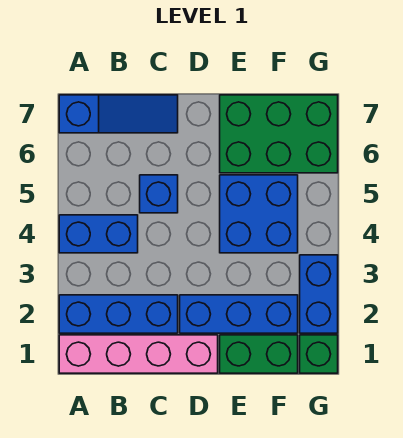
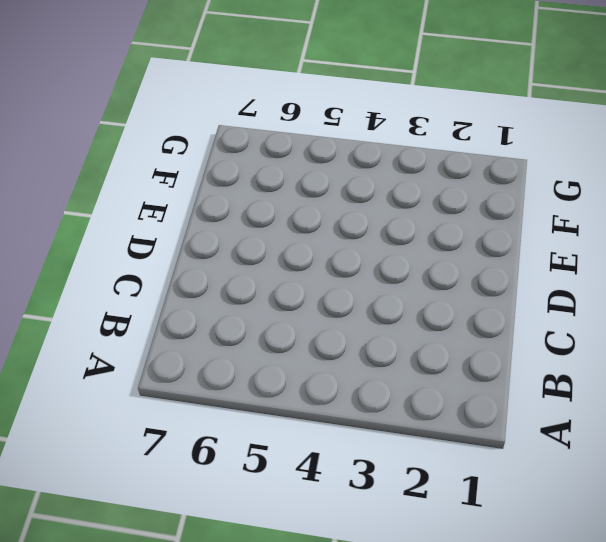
none -> pink 1x4 brick [59,335,218,373]
none -> blue 1x3 brick [59,295,178,333]

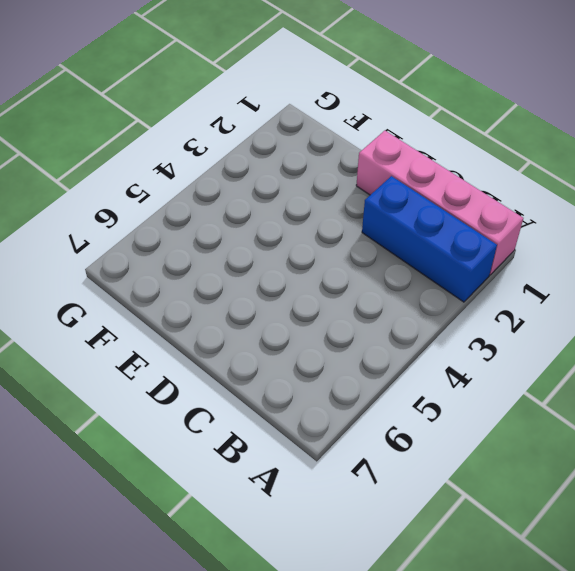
none -> blue 1x2 brick [59,215,138,253]
none -> blue 1x3 slope [59,95,178,133]

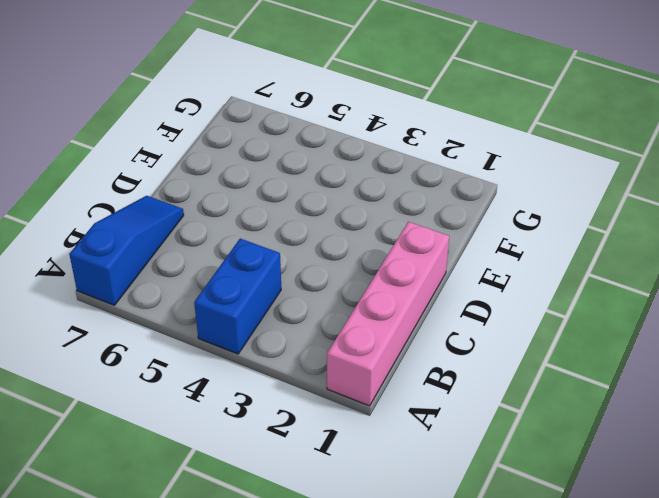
none -> blue 1x3 brick [59,295,178,333]
none -> blue 1x1 brick [140,175,178,213]

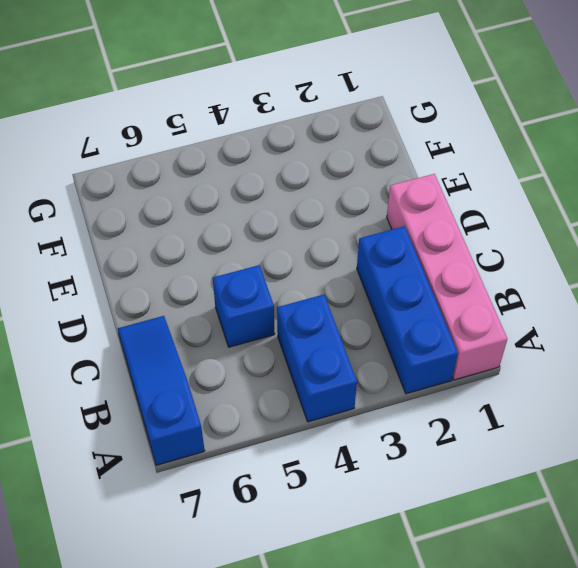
none -> blue 1x3 brick [180,295,298,333]
none -> green 1x2 brick [220,335,298,373]

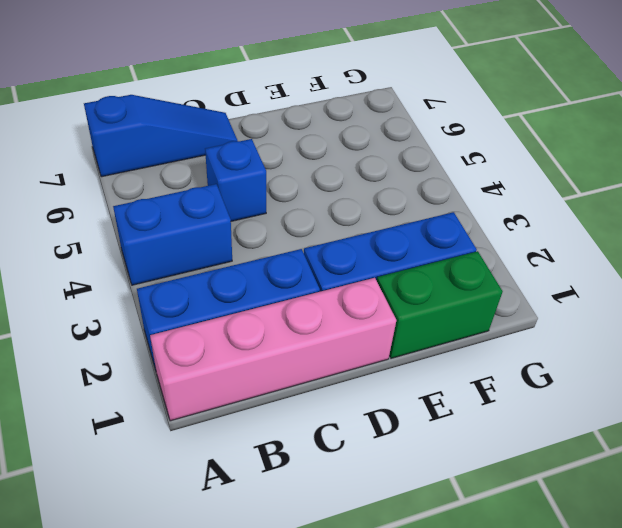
none -> blue 2x2 brick [220,175,298,253]
none -> green 2x3 brick [220,95,338,173]

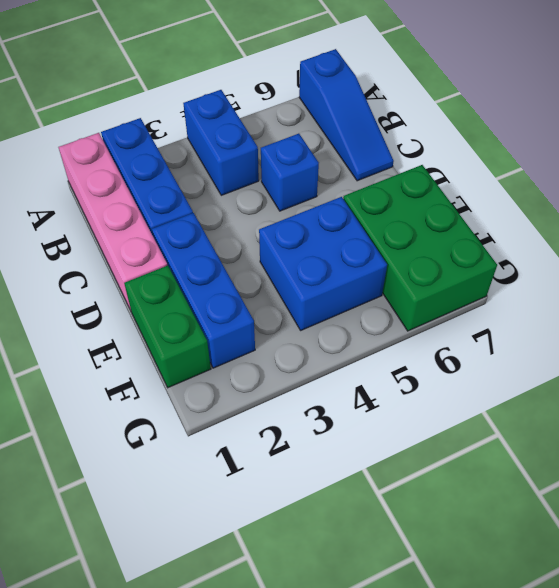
none -> green 1x1 brick [300,335,338,373]
none -> blue 1x2 brick [300,255,338,333]

